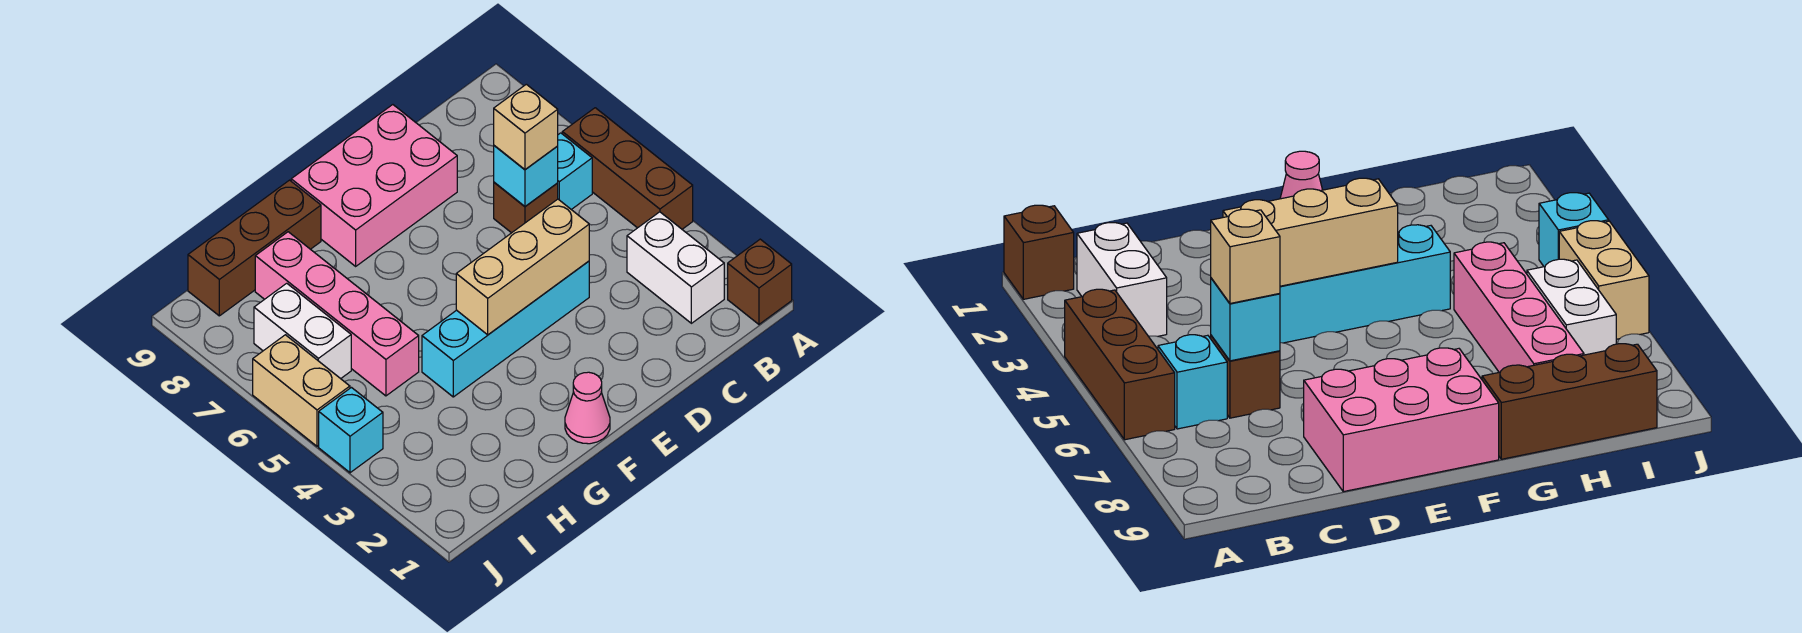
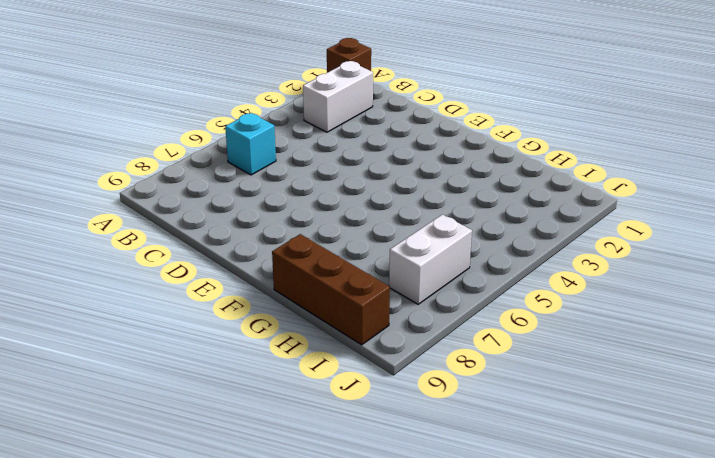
none -> brown 1x3 brick [562,108,693,229]
none -> brown 1x1 brick [494,182,558,233]
none -> cyan 1x4 brick [422,261,589,397]

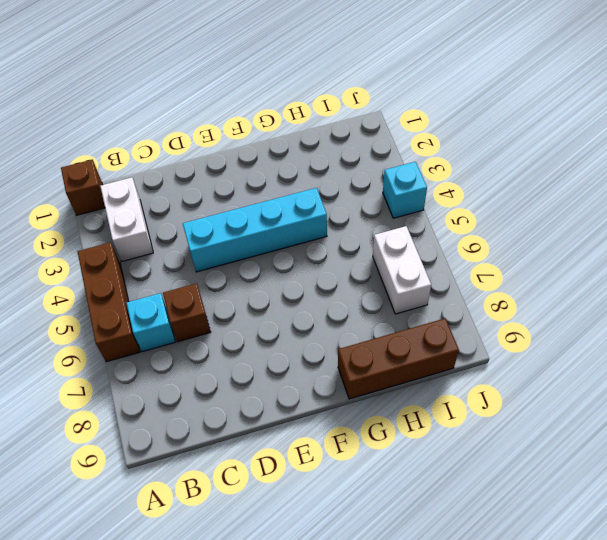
none -> pink 2x3 brick [291,105,457,266]
none -> pink 1x1 cone [565,372,610,444]
none -> pink 1x4 brick [255,232,419,396]

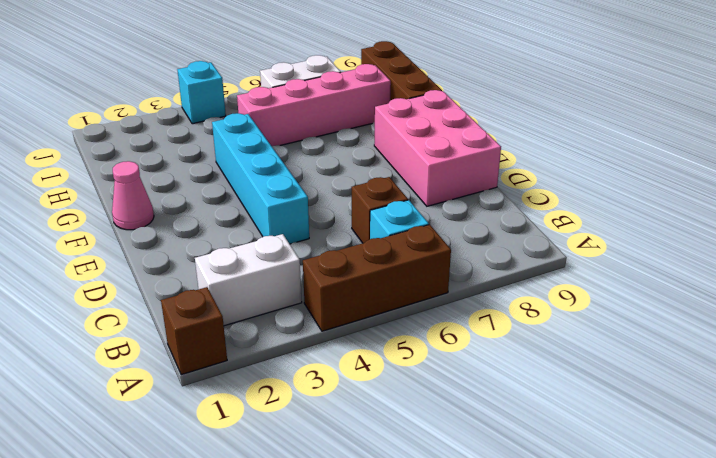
none -> tan 1x2 brick [253,335,350,446]
none -> cyan 1x1 brick [494,146,558,206]
none -> tan 1x3 brick [456,199,589,335]

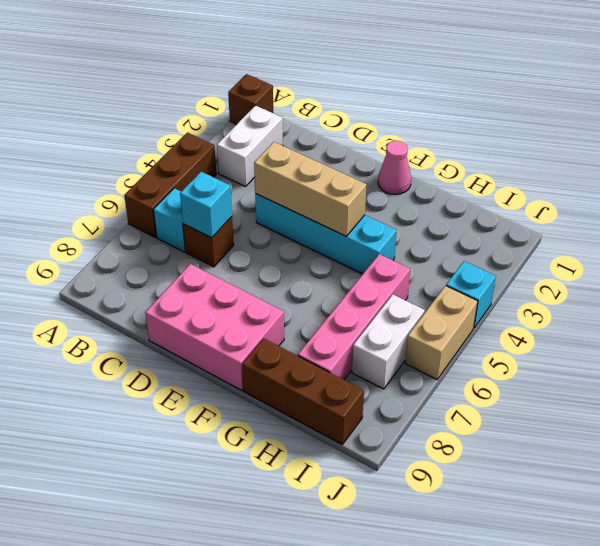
none -> tan 1x1 brick [494,84,558,170]

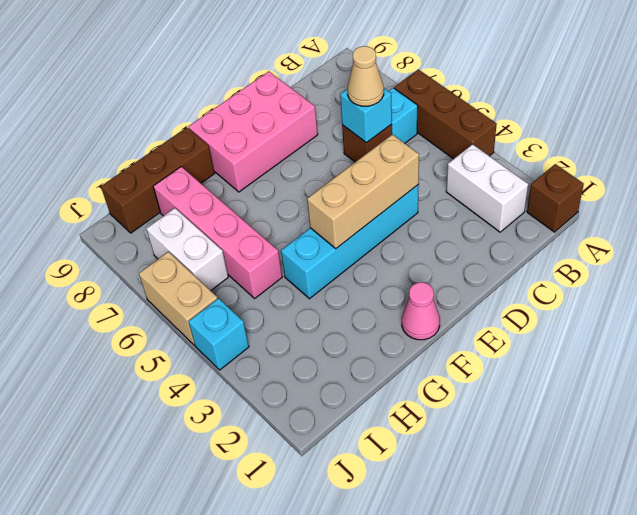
tan 1x1 cone [348,46,384,106] -> tan 1x1 brick [494,84,558,170]

